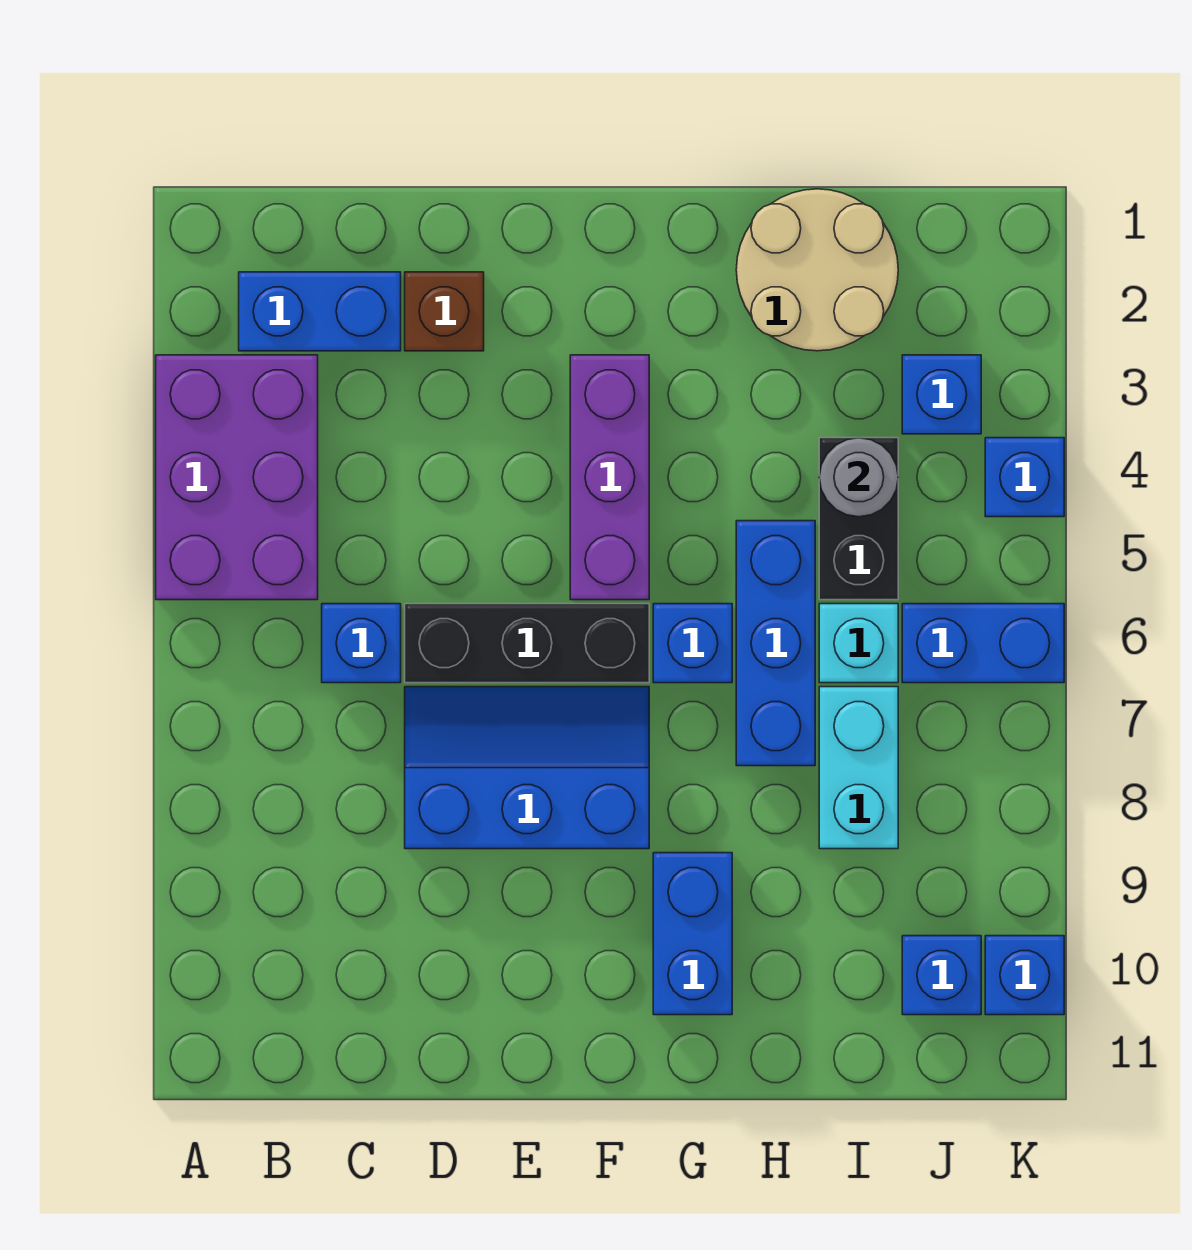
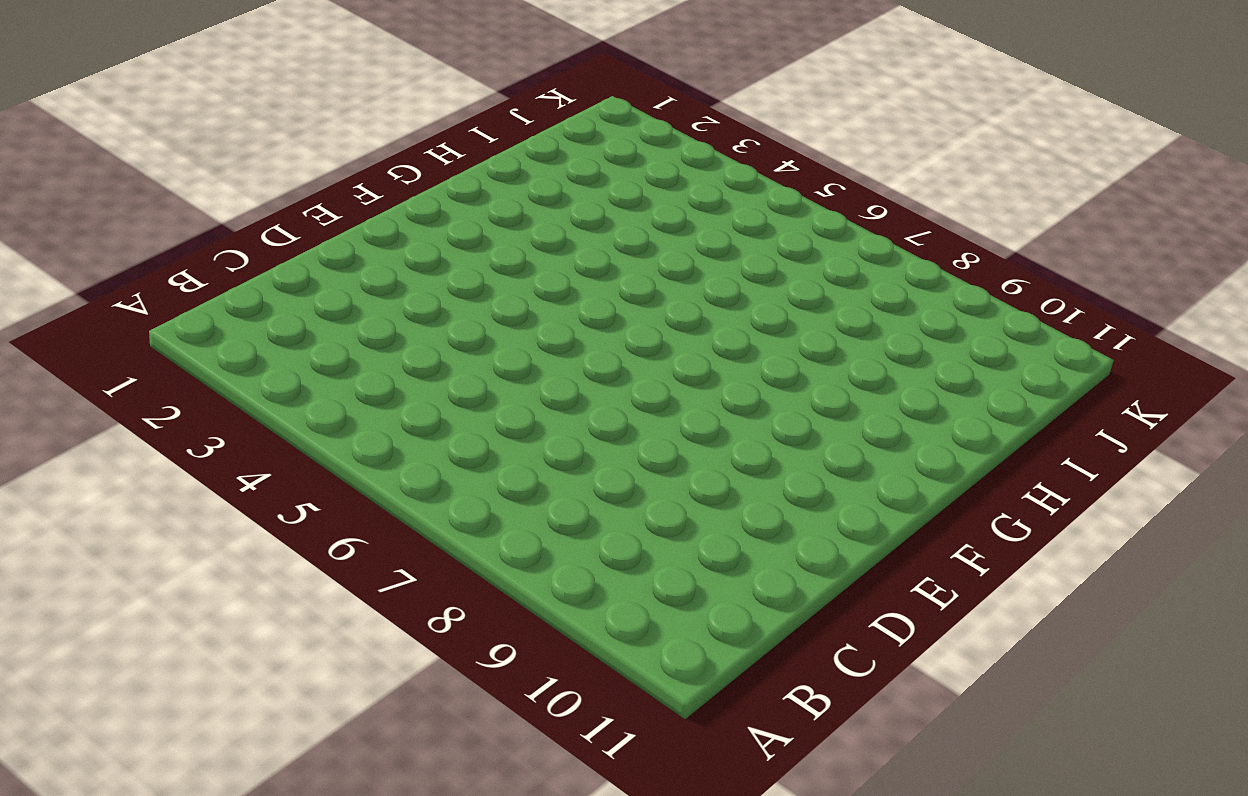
none -> purple 2x3 brick [156,355,318,600]
none -> blue 1x2 brick [239,272,401,351]
none -> blue 1x1 brick [322,604,401,683]

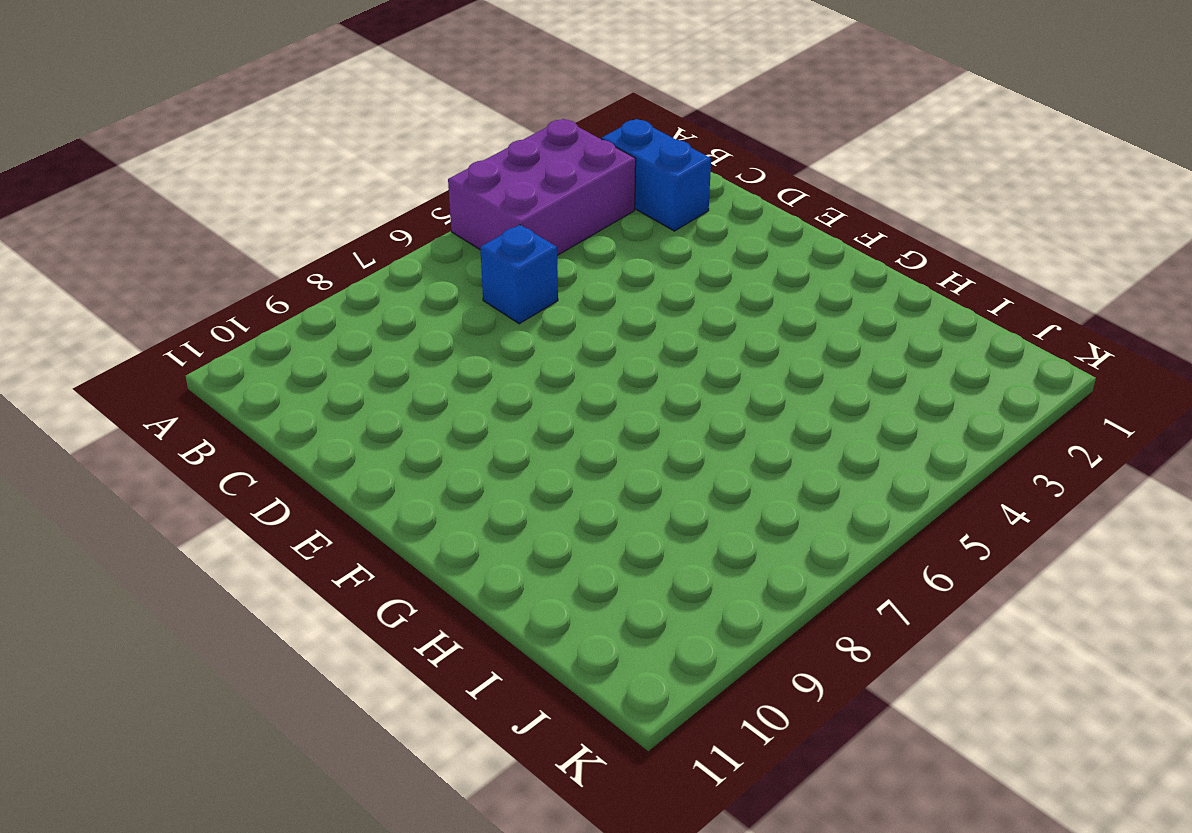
none -> brown 1x1 brick [405,272,484,351]
none -> black 1x3 brick [405,604,649,683]
none -> blue 2x3 slope [405,687,649,849]

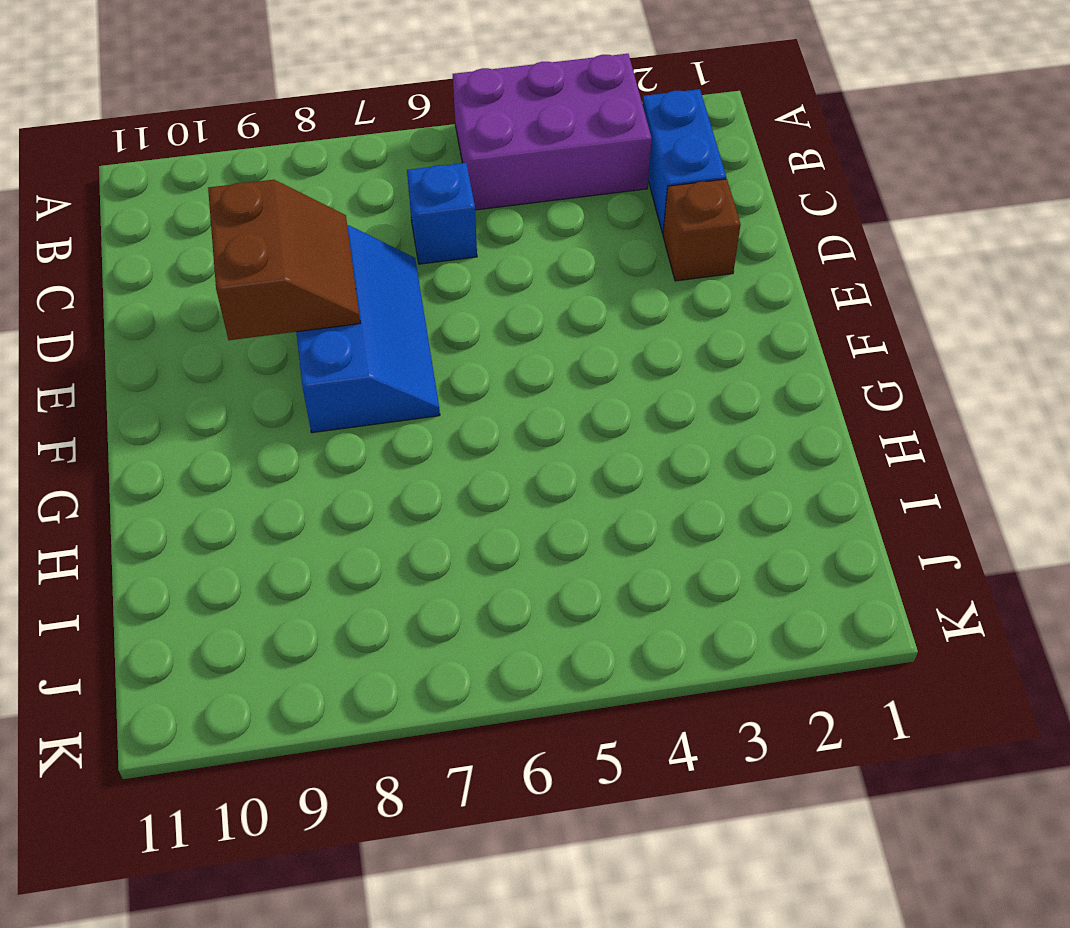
brown 2x2 slope [208,180,360,340] -> none
none -> black 1x3 brick [405,604,649,683]
none -> purple 1x3 brick [570,355,649,600]
none -> blue 1x1 brick [653,604,732,683]

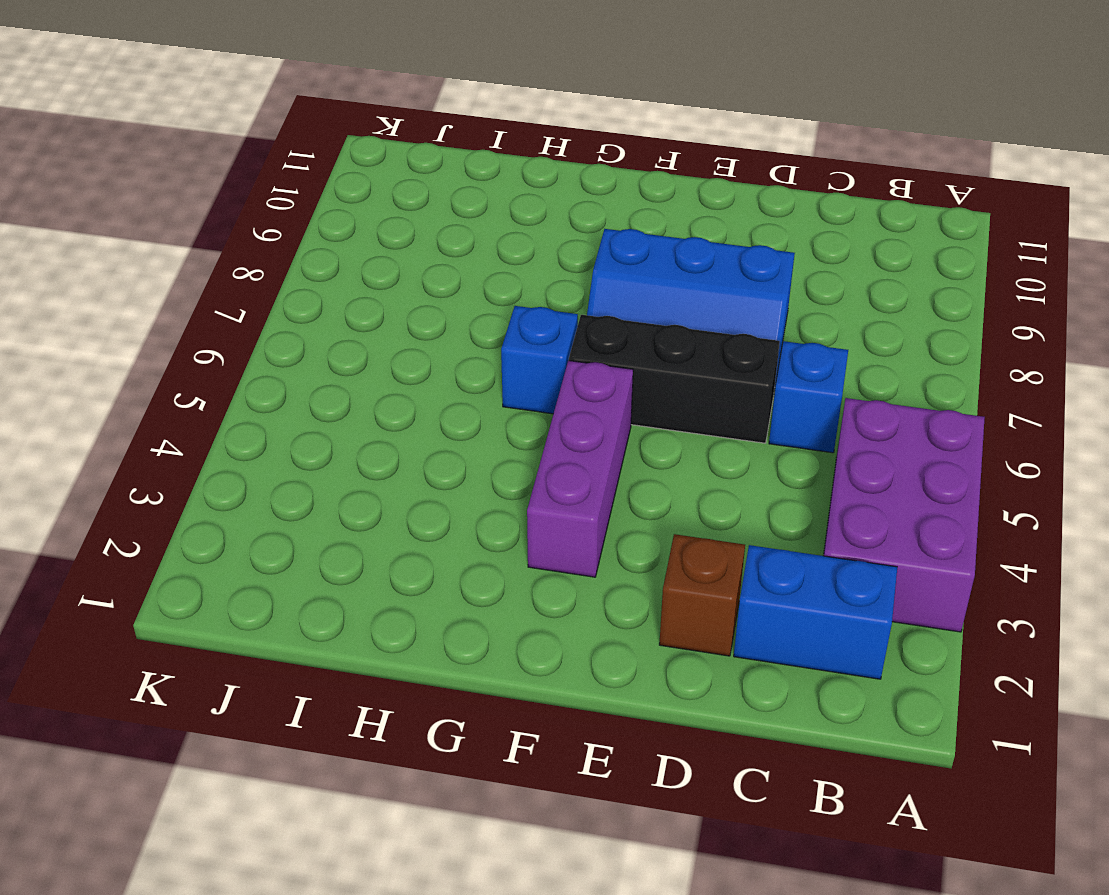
none -> blue 1x2 brick [653,853,732,1015]
none -> tan 2x2 round brick [736,189,898,351]
none -> blue 1x3 brick [736,521,815,766]

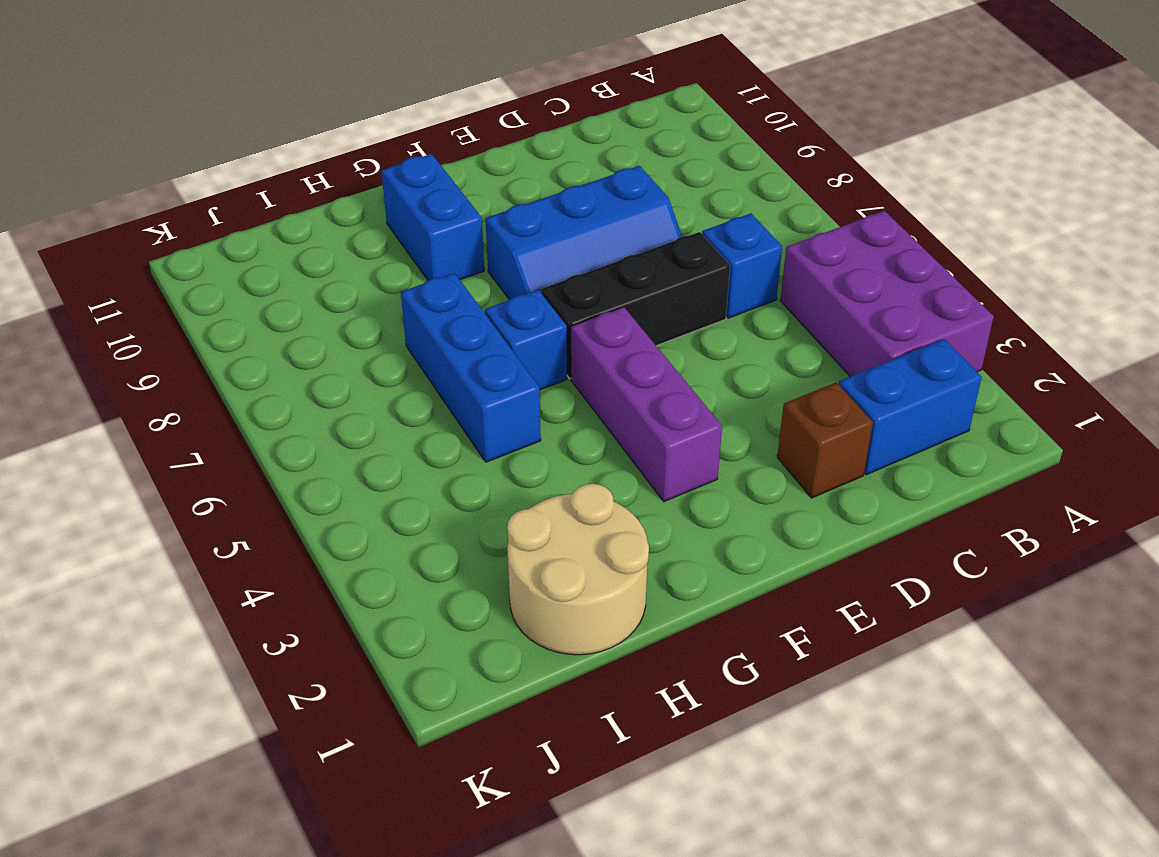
none -> black 1x2 brick [819,438,898,600]
none -> cyan 1x1 brick [819,604,898,683]
none -> cyan 1x2 brick [819,687,898,849]

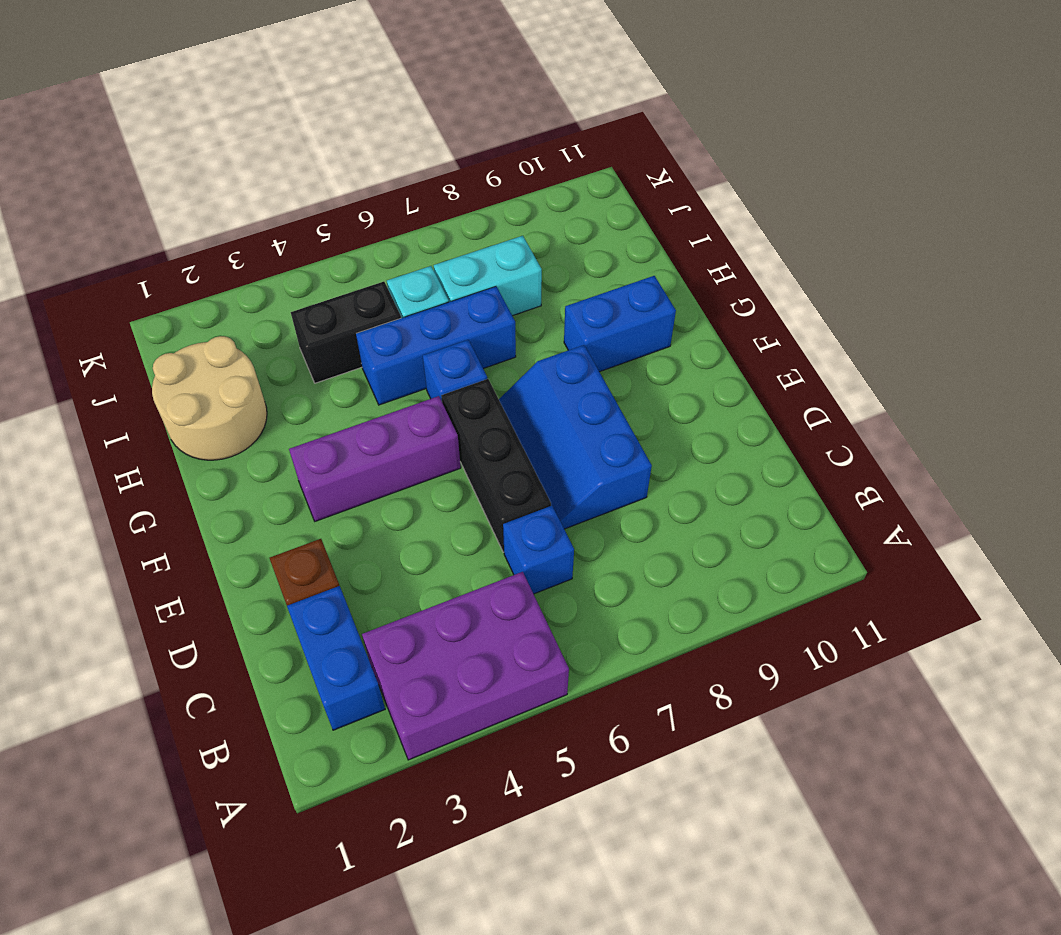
none -> blue 1x1 brick [902,355,981,434]
none -> blue 1x2 brick [902,604,1064,683]
none -> blue 1x1 brick [902,936,981,1015]

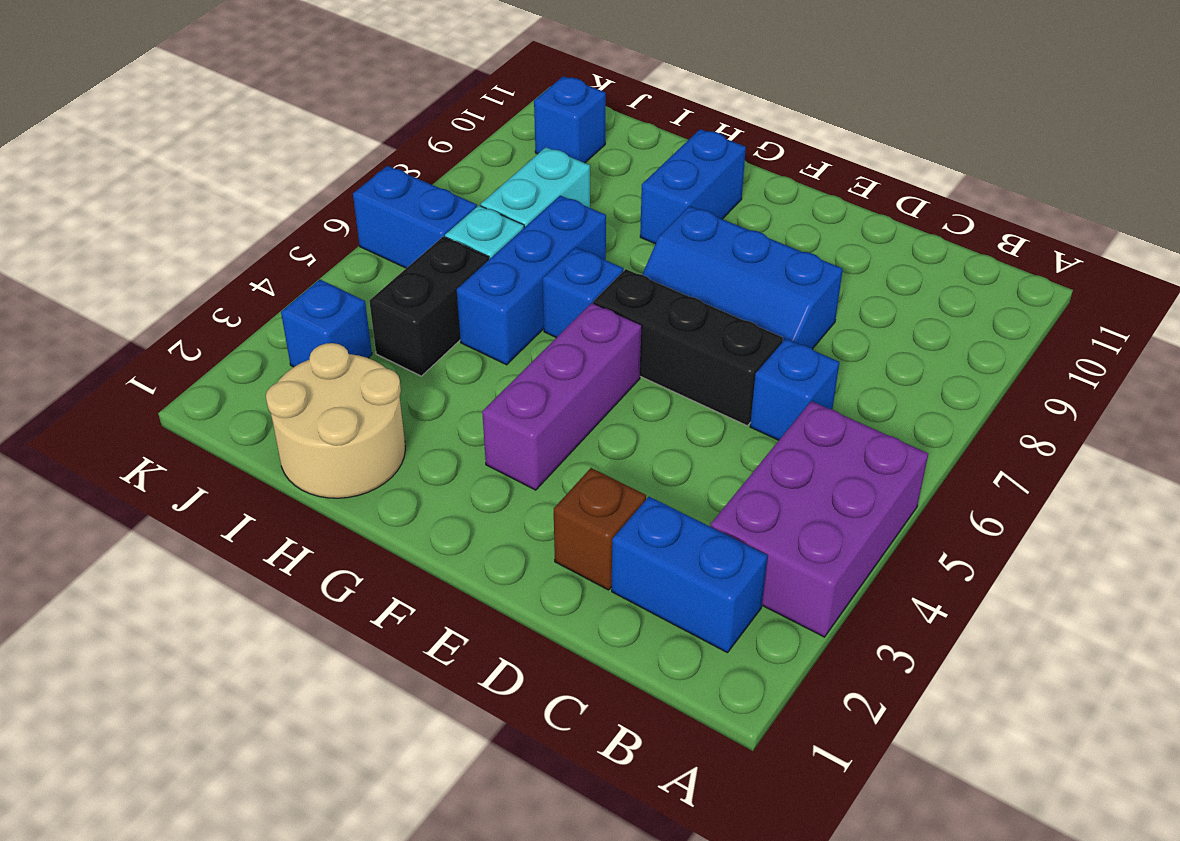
none -> blue 1x1 brick [985,438,1064,517]
none -> blue 1x1 brick [985,936,1064,1015]
none -> grey 1x1 round brick [819,438,898,517]

